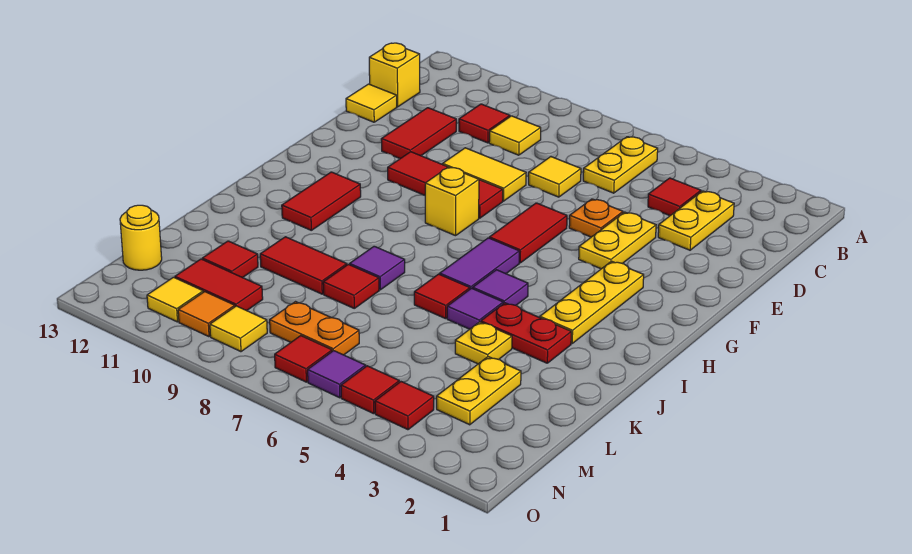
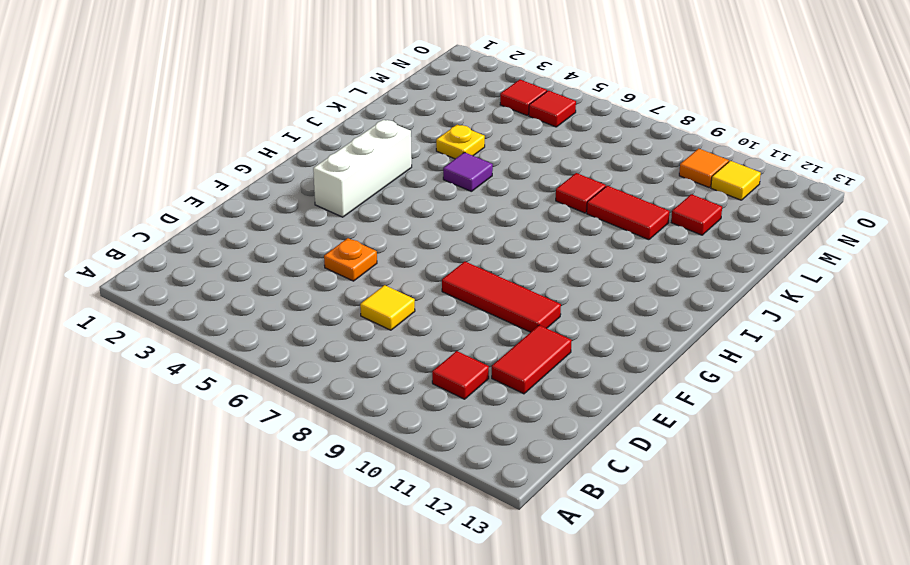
white 1x3 brick [313,120,412,217] -> yellow 1x3 plate [540,261,644,343]
none -> yellow 1x2 plate [583,137,658,193]
none -> yellow 1x2 plate [658,191,734,250]
none -> red 1x1 tile [648,178,701,216]
none -> yellow 1x1 tile [489,116,541,155]

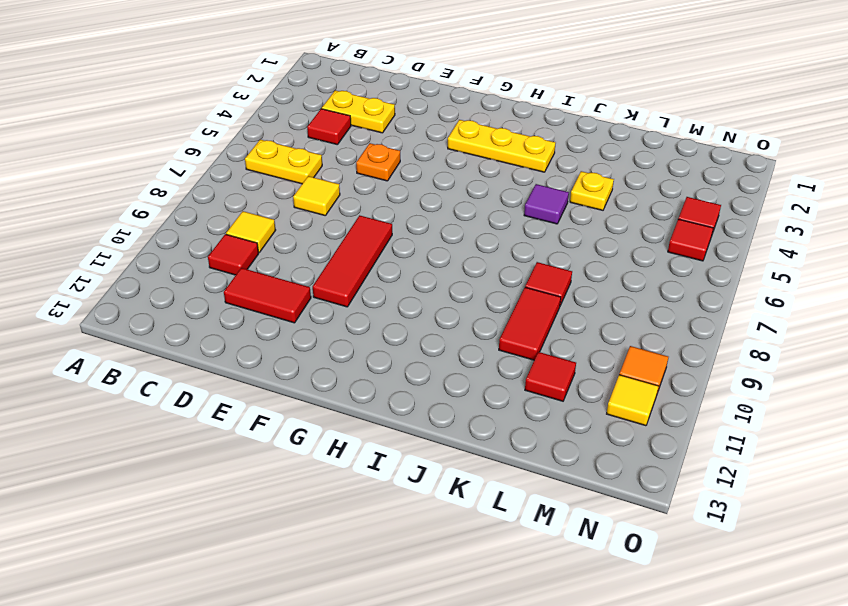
none -> yellow 1x1 brick [369,43,420,107]
none -> yellow 1x1 tile [346,84,397,122]
none -> yellow 1x2 plate [579,212,656,269]
none -> yellow 1x2 tile [443,148,526,201]

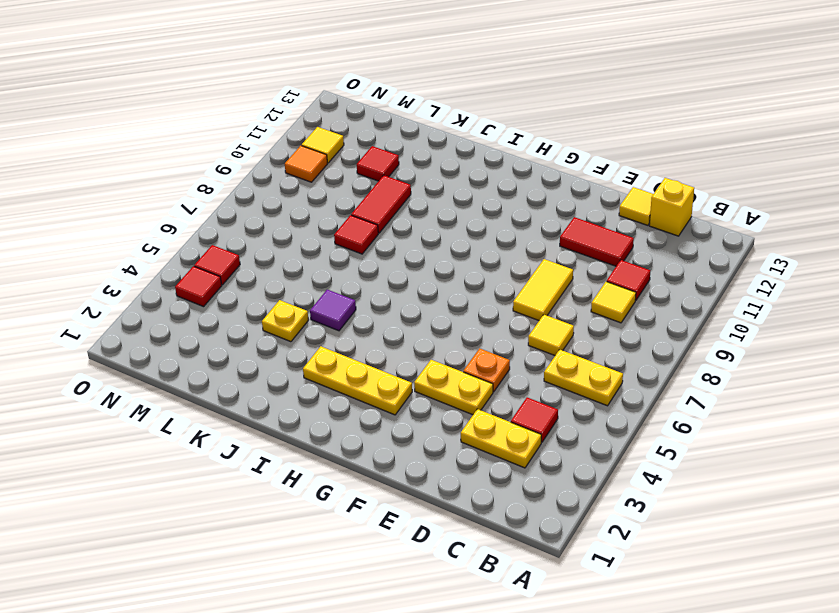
none -> red 1x2 tile [489,203,567,263]
none -> red 1x3 tile [388,152,503,218]
none -> yellow 1x1 brick [425,167,479,236]
none -> purple 1x2 tile [440,238,519,289]

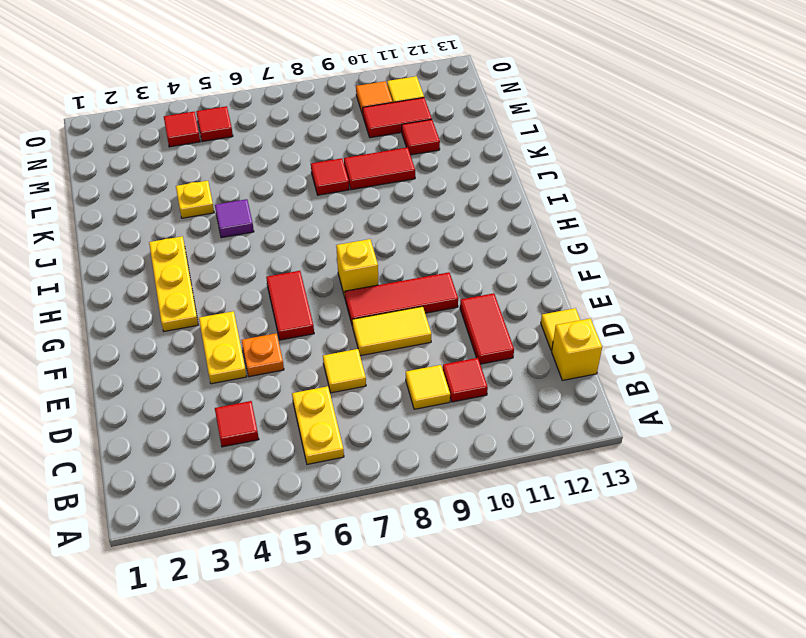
none -> yellow 1x2 plate [658,191,734,250]
none -> purple 1x2 tile [440,238,519,289]
none -> red 1x2 tile [282,172,361,230]
none -> purple 1x1 tile [473,270,528,305]

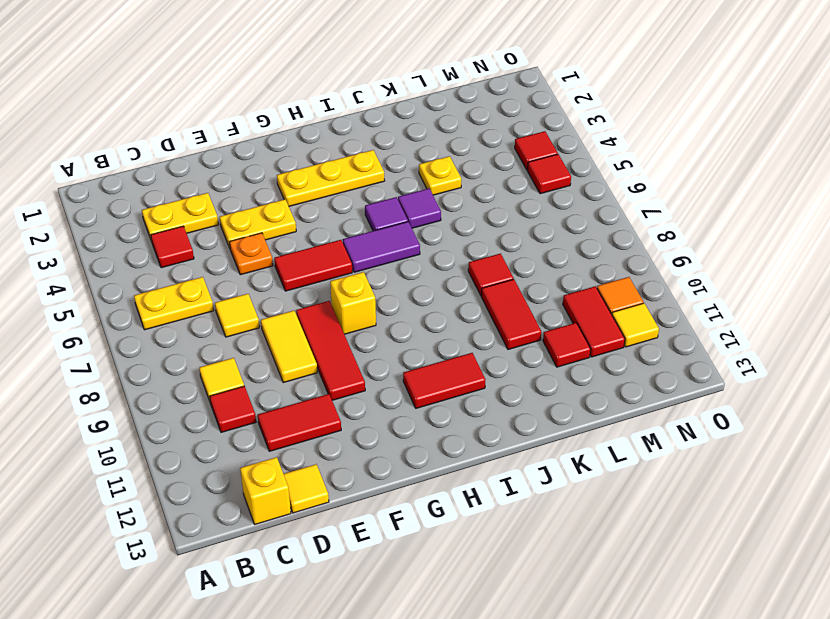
none -> red 1x2 plate [481,303,571,363]
none -> red 1x1 tile [414,274,470,319]
none -> purple 1x1 tile [350,246,405,290]
none -> yellow 1x2 plate [437,357,521,425]

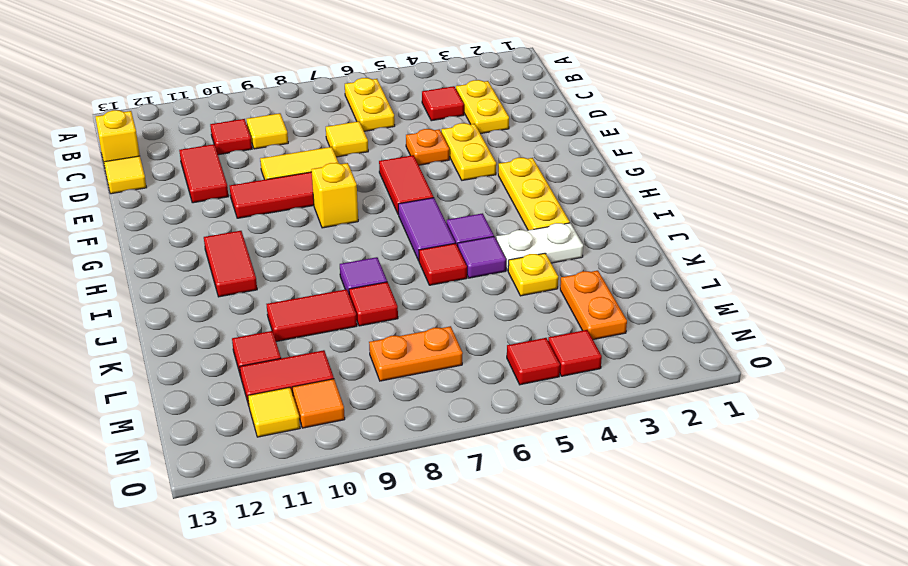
white 1x2 plate [496,223,583,270] -> red 1x2 plate [481,303,571,363]
orange 1x2 plate [560,271,627,340] -> yellow 1x2 plate [437,357,521,425]
none -> yellow 1x1 round brick [120,205,162,270]
none -> purple 1x1 tile [308,351,366,398]
none -> red 1x1 tile [275,336,332,382]
none -> yellow 1x1 tile [210,306,267,352]

